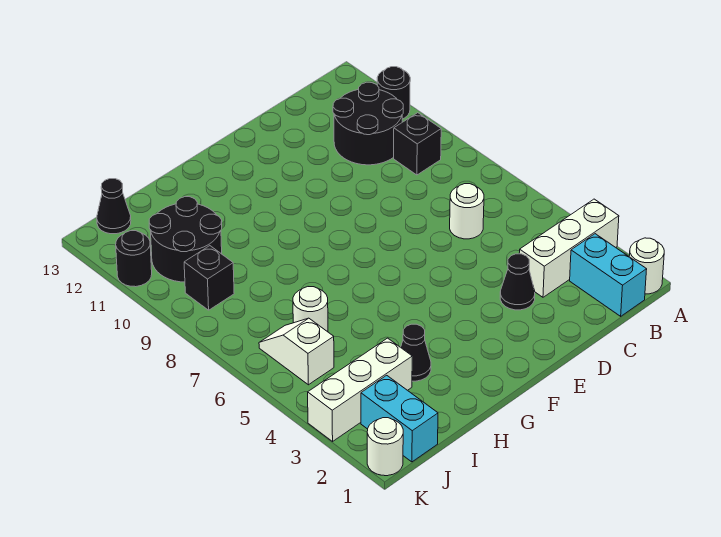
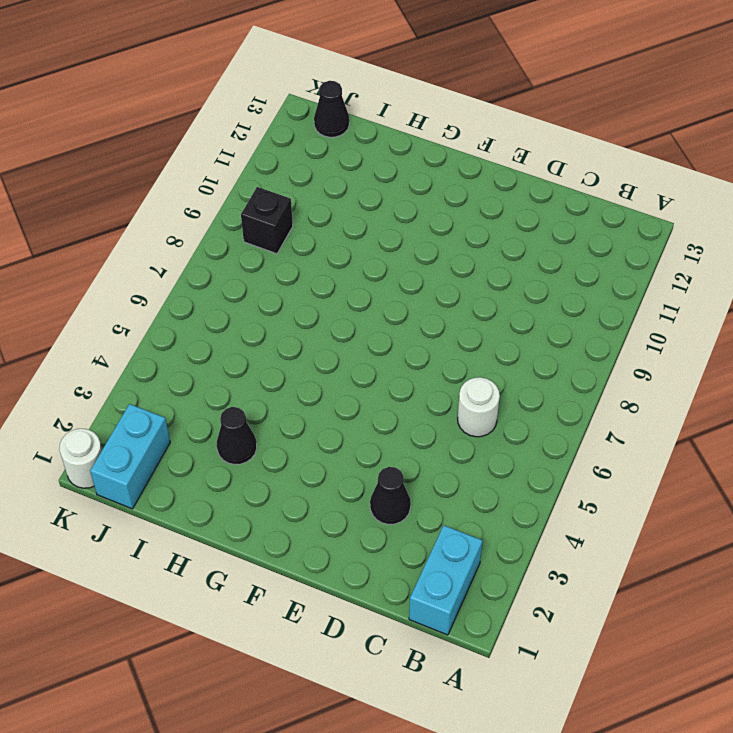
none -> white 1x1 round brick [629,238,664,294]
none -> white 1x3 brick [519,199,619,297]
none -> black 1x1 round brick [377,67,410,119]

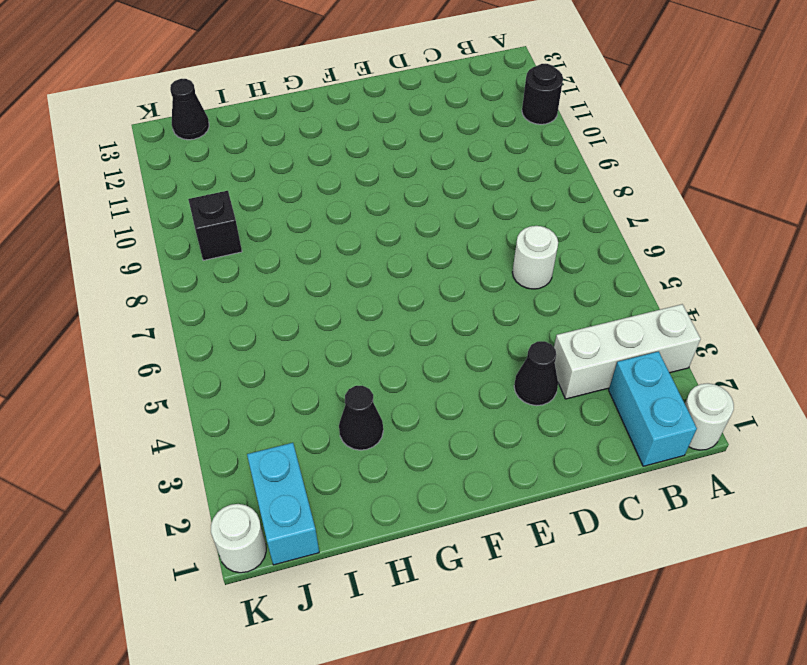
none -> black 1x1 brick [394,113,441,175]
none -> black 2x2 round brick [333,82,403,165]
none -> white 1x3 brick [308,338,412,441]

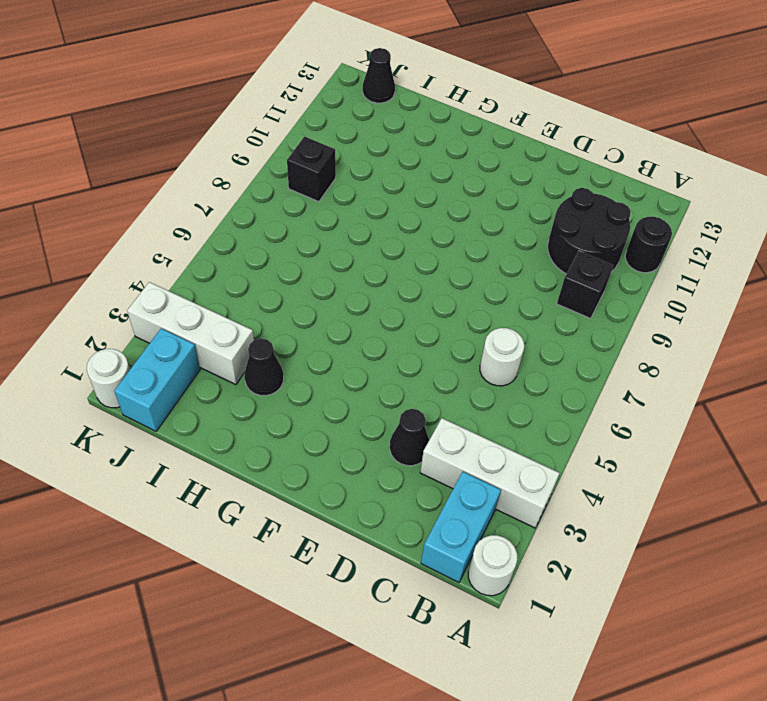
none -> white 1x1 round brick [293,287,328,332]
none -> black 2x2 round brick [149,197,222,282]
none -> white 1x2 slope [259,318,334,385]

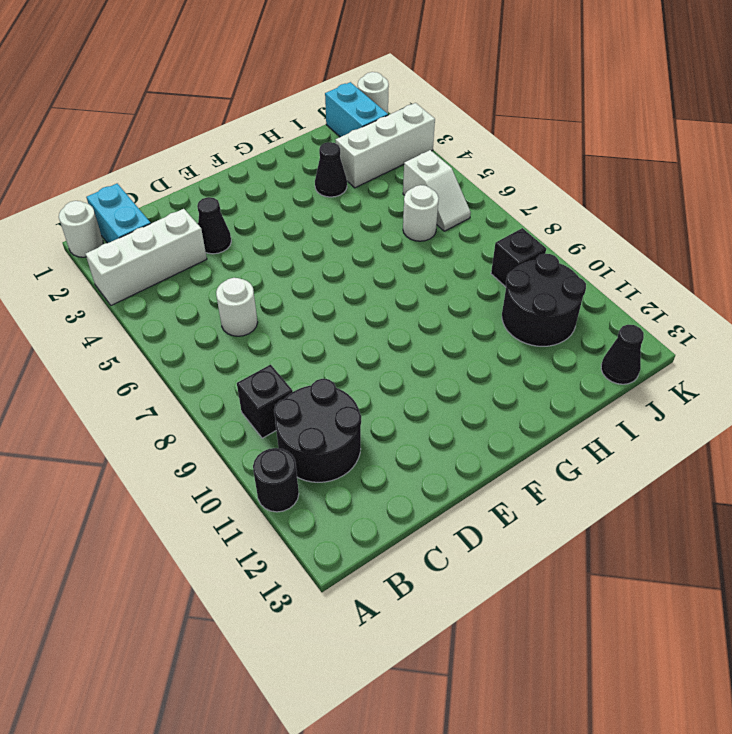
none -> black 1x1 round brick [116,231,152,287]

